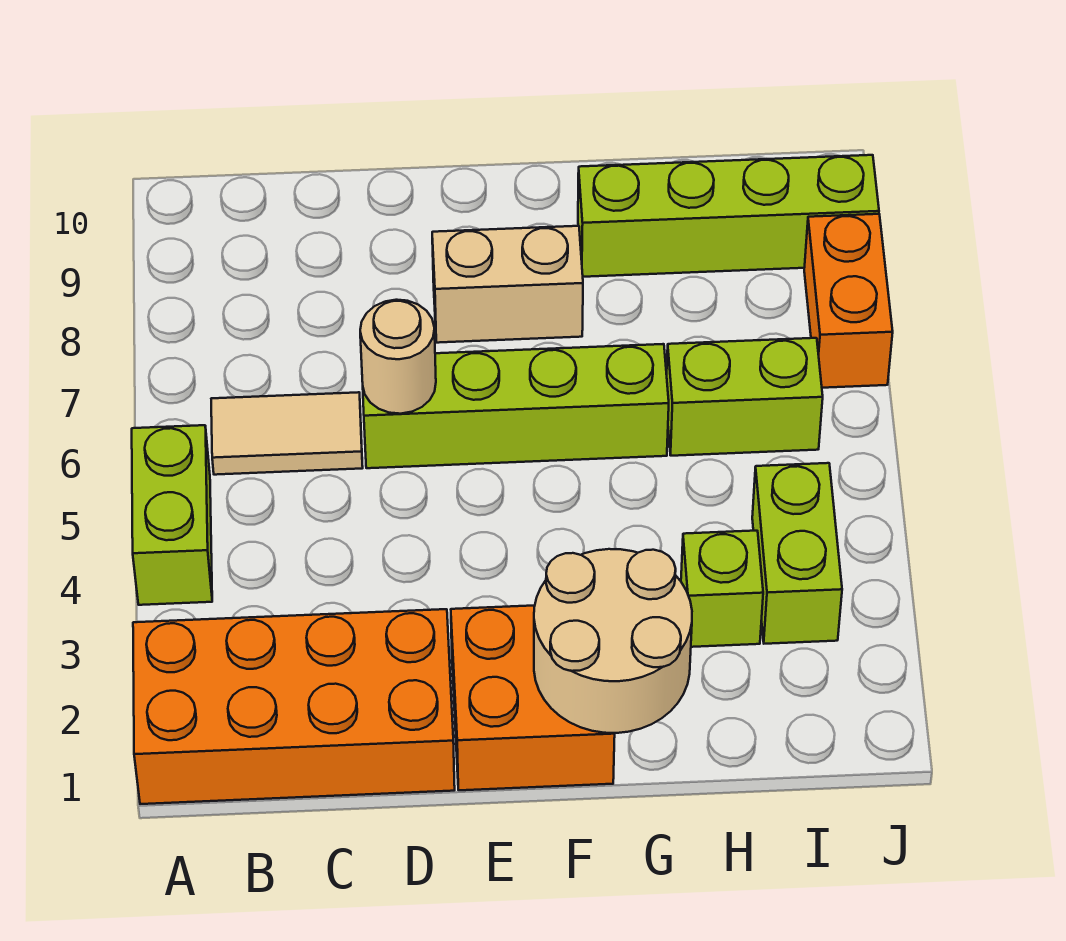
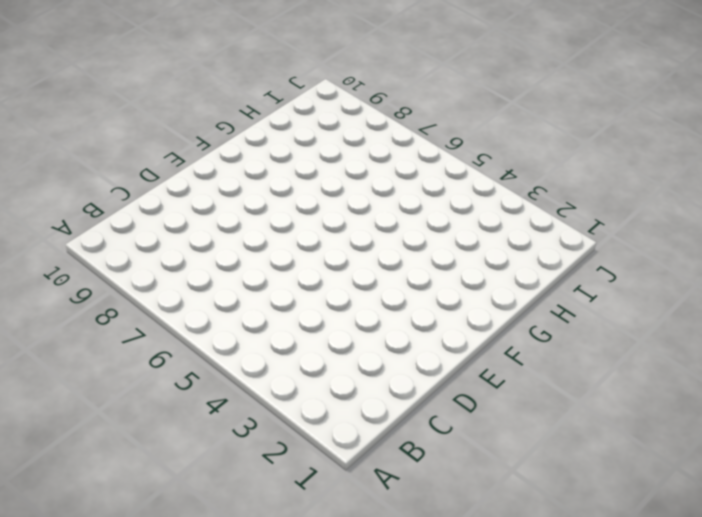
none -> orange 2x4 brick [133,609,455,804]
none -> lime 1x2 brick [132,425,212,605]
none -> tan 1x2 tile [211,392,363,475]

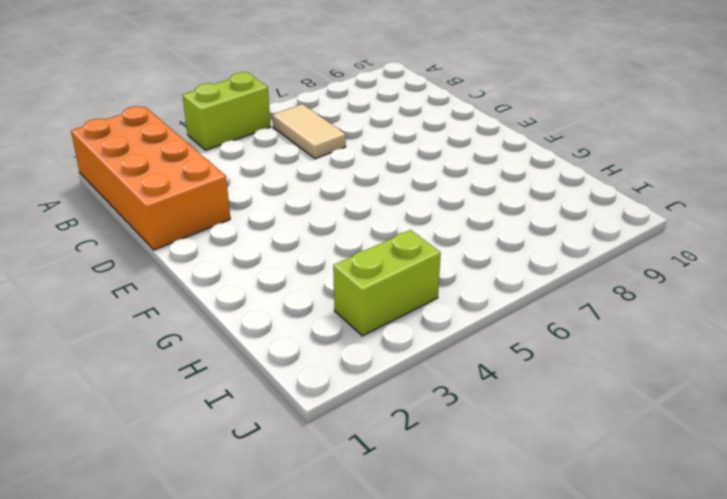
none -> lime 1x4 brick [363,344,669,468]
none -> orange 2x2 brick [451,606,615,790]
none -> tan 1x2 brick [432,226,583,343]

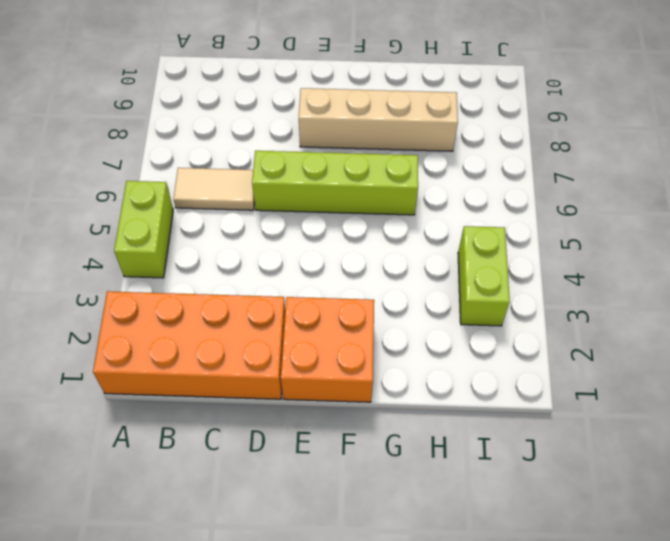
tan 1x4 brick [299,88,458,151] -> tan 1x2 brick [432,226,583,343]
none -> lime 1x4 brick [578,155,879,277]
none -> lime 1x1 brick [681,531,763,647]
none -> lime 1x2 brick [667,338,823,456]

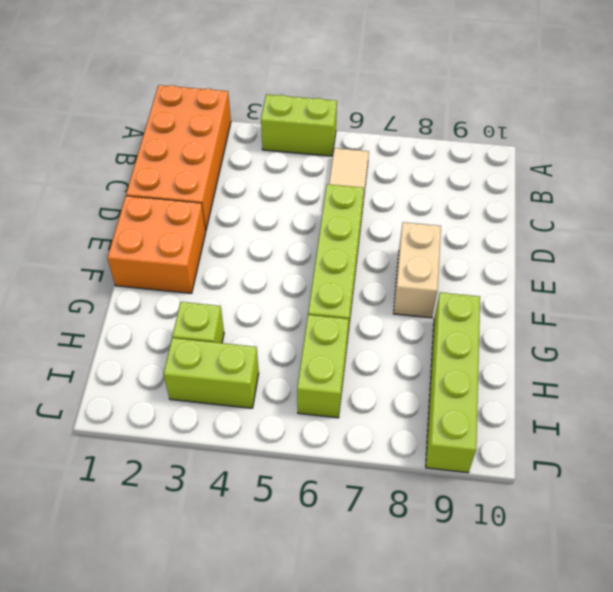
none -> orange 1x2 brick [804,214,893,388]
none -> tan 1x1 round brick [360,300,436,414]
none -> tan 2x2 round brick [534,549,692,733]

